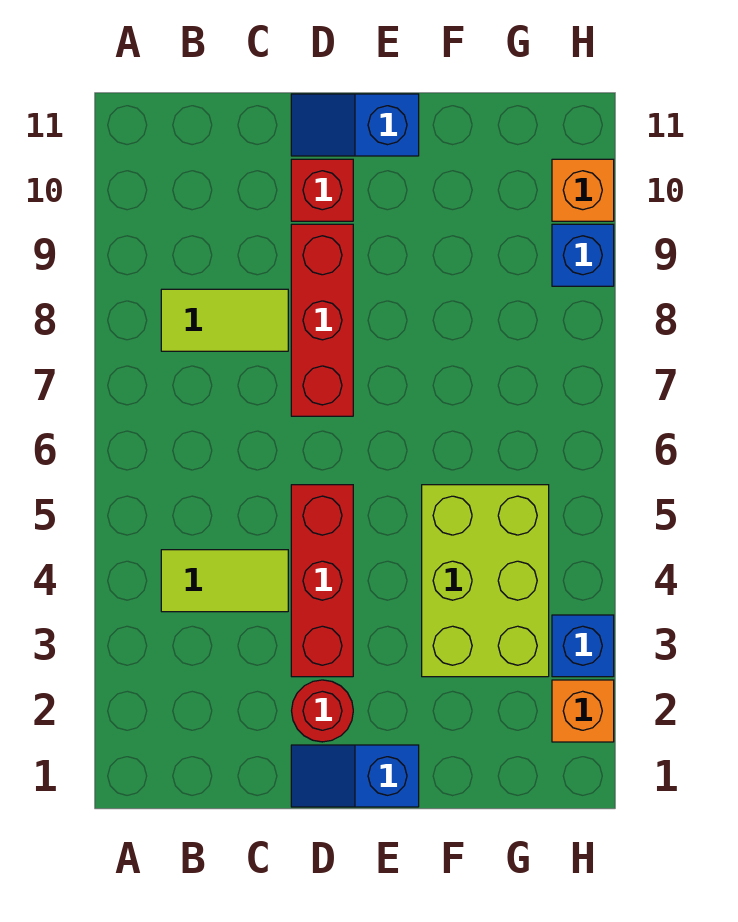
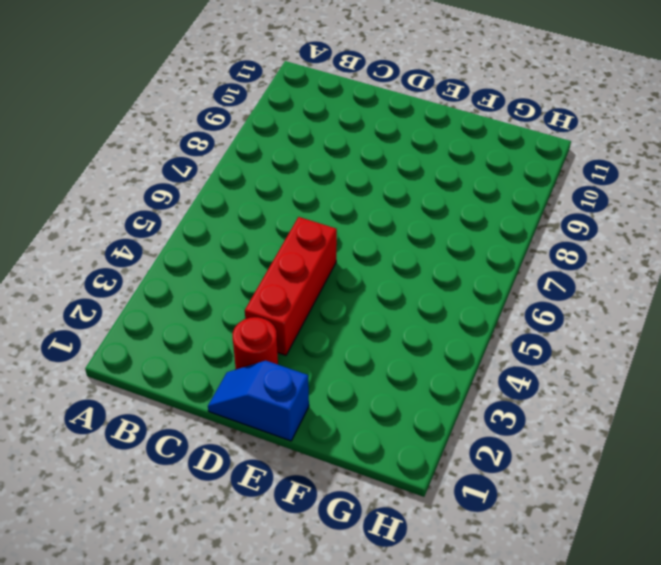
none -> lime 1x2 tile [161,550,288,612]
none -> lime 1x2 tile [161,289,288,351]
none -> red 1x3 brick [291,224,353,416]

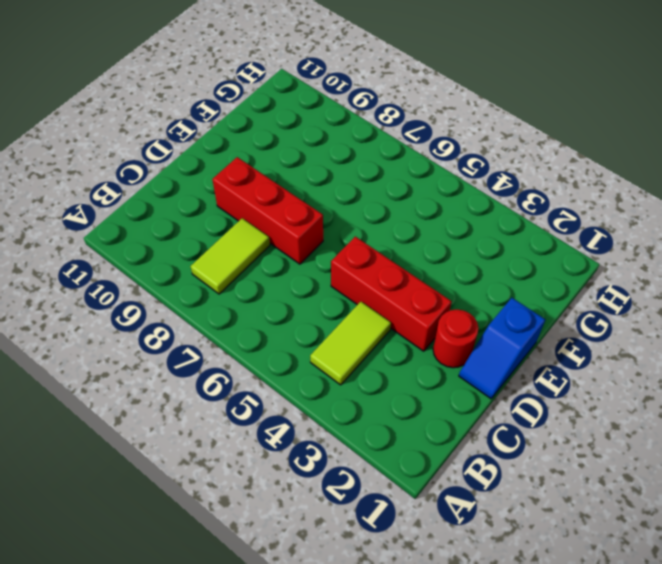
none -> red 1x1 brick [291,159,353,221]
none -> blue 1x2 slope [291,94,419,156]
none -> lime 2x3 brick [422,485,549,677]

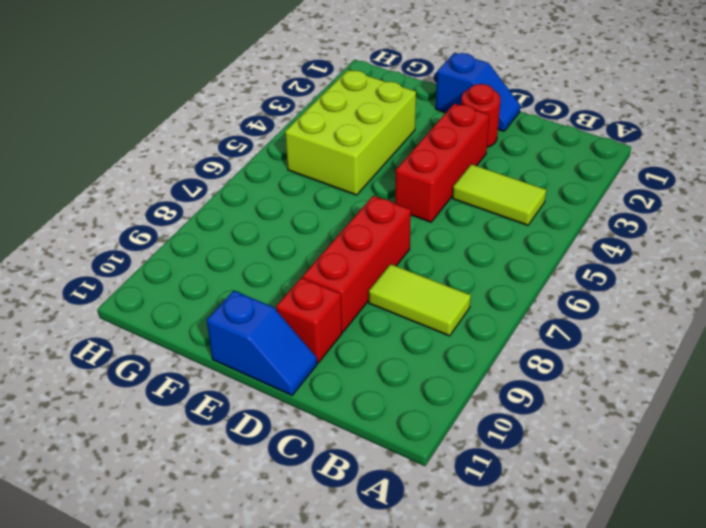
none -> orange 1x1 brick [552,680,614,742]
none -> blue 1x1 brick [552,615,614,677]
none -> blue 1x1 brick [552,224,614,286]

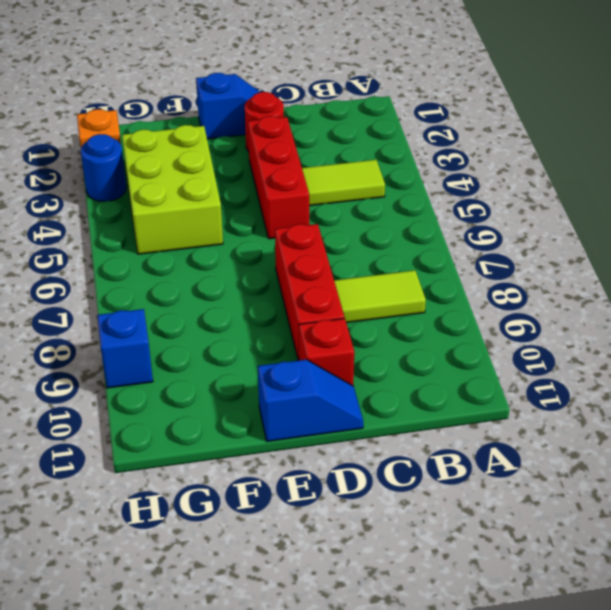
blue 1x1 round brick [81,134,126,201] -> blue 1x1 brick [552,615,614,677]
none -> orange 1x1 brick [552,159,614,221]

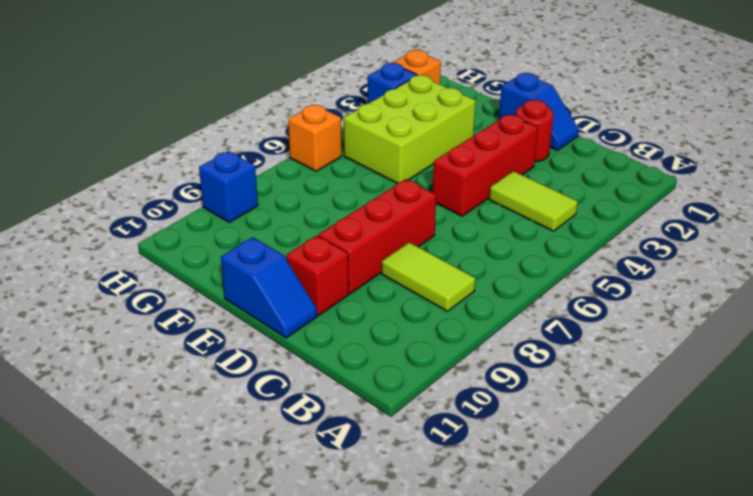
orange 1x1 brick [288,105,342,171] -> orange 1x1 brick moved to [552,159,614,221]

